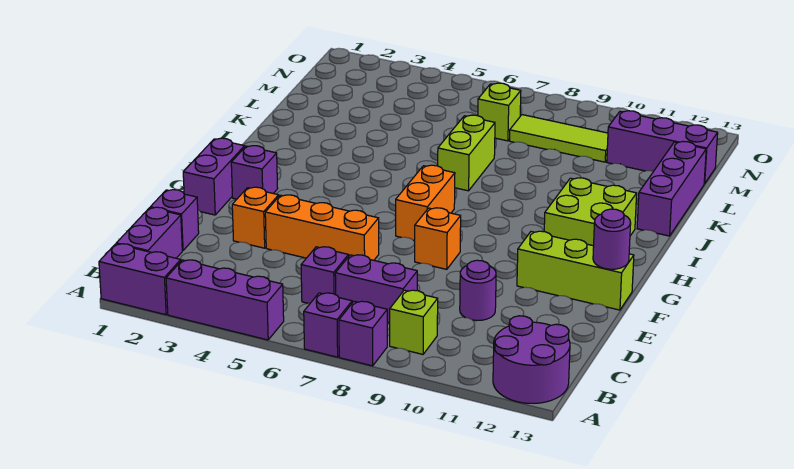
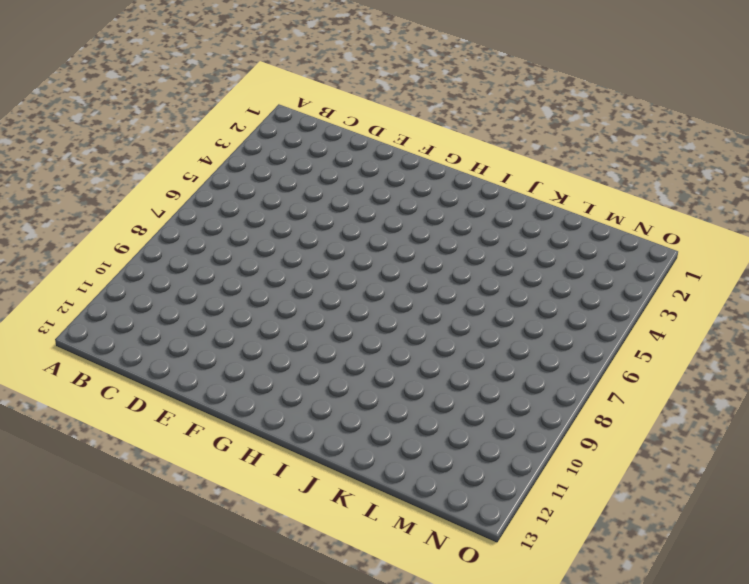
none -> purple 1x2 brick [99,244,181,315]
none -> purple 1x3 brick [166,260,284,340]
none -> purple 1x1 brick [304,293,352,357]

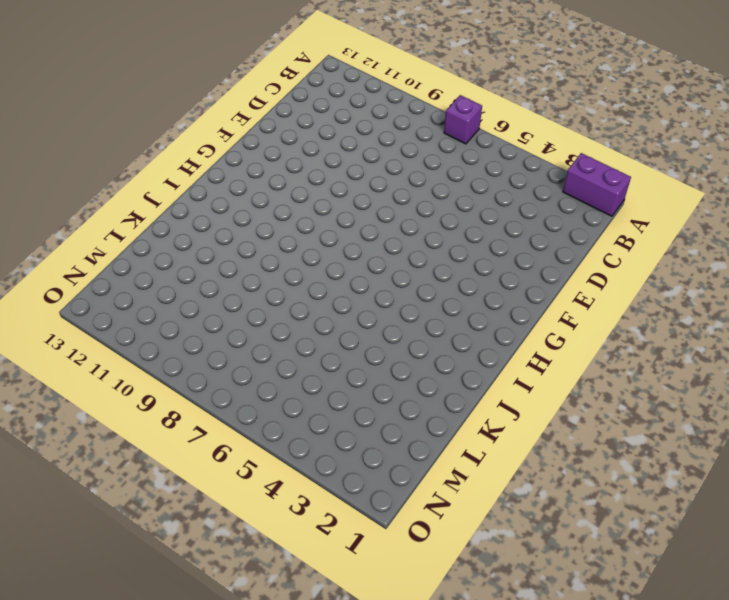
none -> purple 1x3 brick [166,260,284,340]
none -> purple 1x1 brick [339,301,387,366]
none -> purple 2x2 round brick [493,316,570,403]

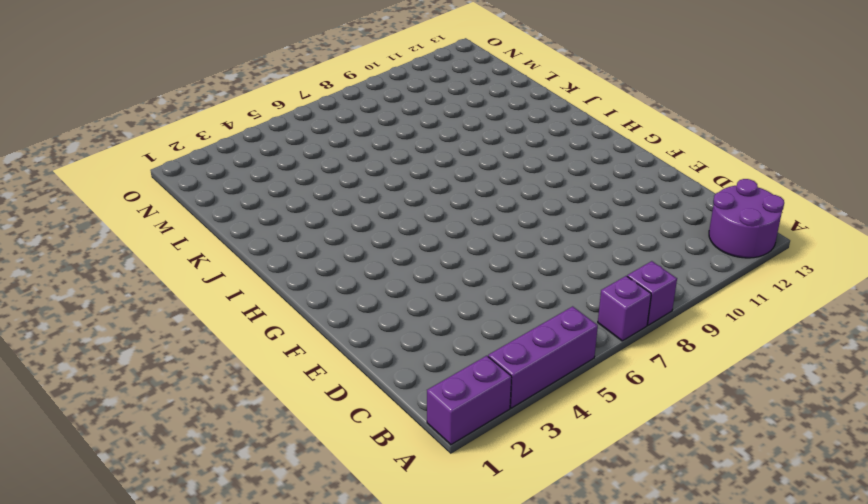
none -> purple 1x2 brick [116,207,182,258]
none -> lime 1x1 brick [390,290,438,354]
none -> purple 1x1 brick [301,247,349,303]

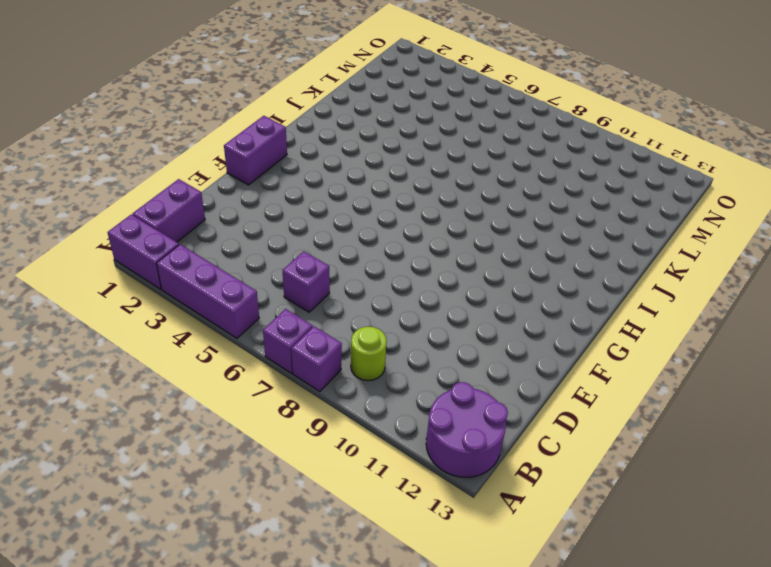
lime 1x1 round brick [351,327,387,381] -> lime 1x1 brick [390,290,438,354]
none -> purple 1x2 brick [335,255,417,323]
none -> purple 1x1 brick [150,190,199,251]
none -> purple 1x1 round brick [460,260,496,321]

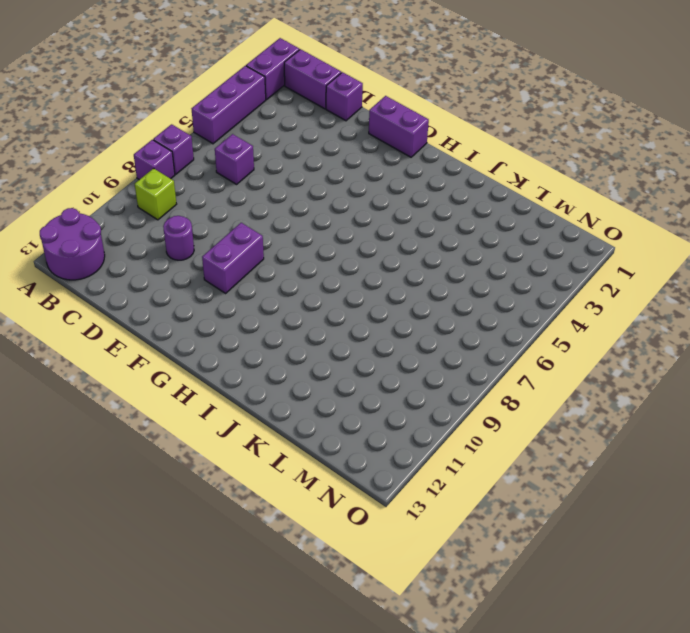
purple 1x2 brick [202,223,264,293] -> purple 1x2 brick moved to [335,255,417,323]
none -> orange 1x1 brick [232,187,279,248]
none -> orange 1x3 brick [265,195,379,260]
none -> orange 1x1 brick [415,208,461,269]

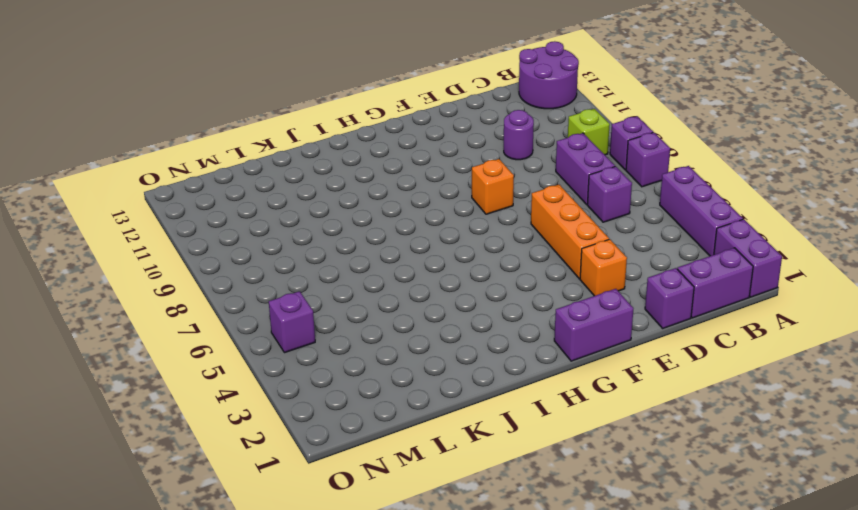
purple 1x1 brick [269,291,315,353] -> purple 1x1 brick moved to [231,146,278,199]
none -> lime 1x3 brick [517,231,634,310]
none -> orange 1x2 brick [396,165,455,240]
none -> lime 2x2 brick [544,178,637,246]

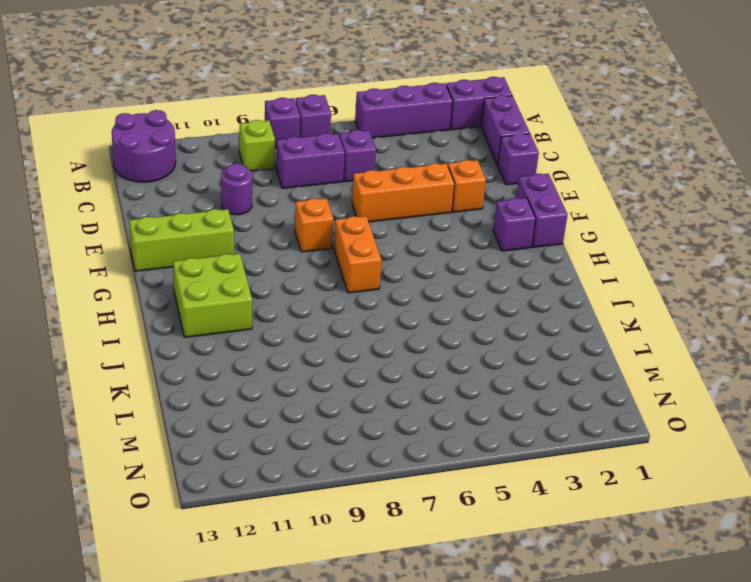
none -> lime 1x2 brick [438,115,495,191]
none -> purple 1x3 brick [637,141,706,236]
none -> lime 1x1 brick [478,83,521,141]

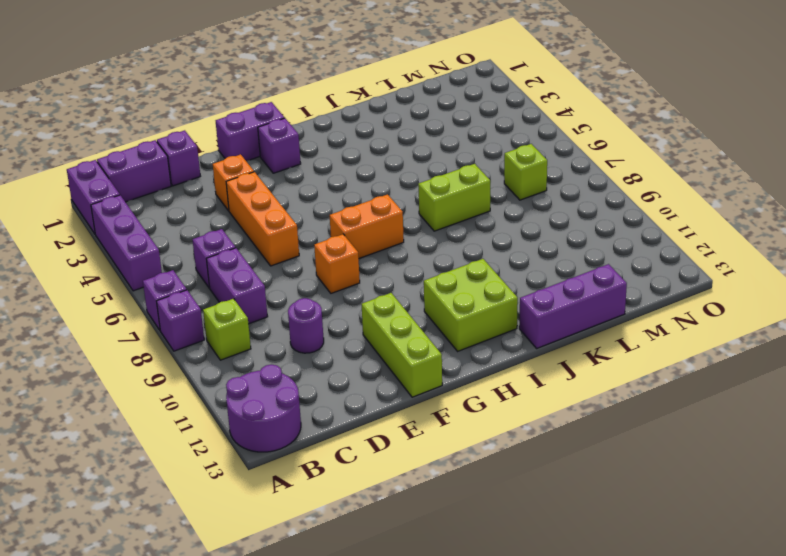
none -> lime 1x3 tile [510,115,608,162]
none -> purple 1x3 brick [607,111,718,184]
none -> purple 1x1 round brick [593,209,631,269]

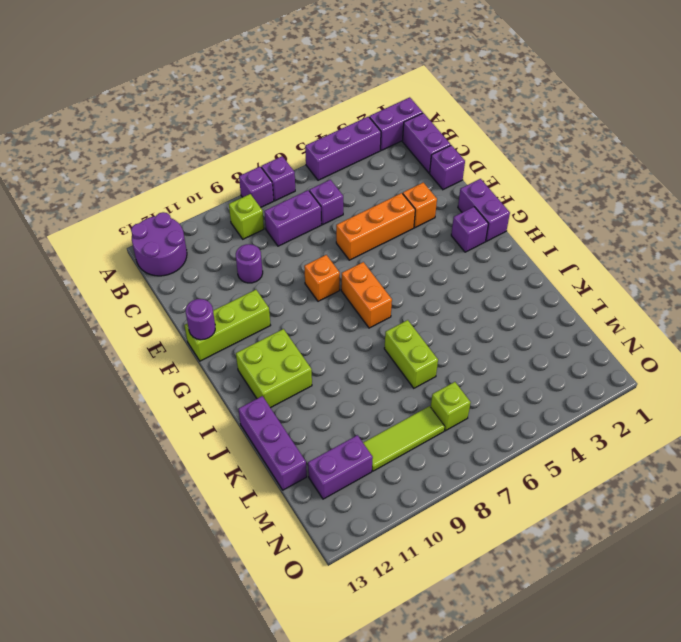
purple 1x2 brick [308,435,373,499] -> purple 1x3 brick [607,111,718,184]

